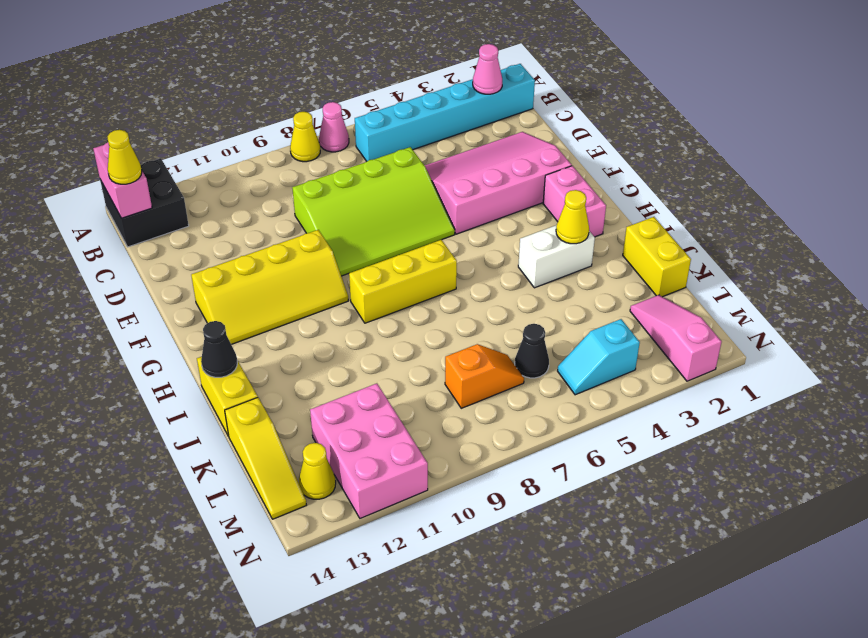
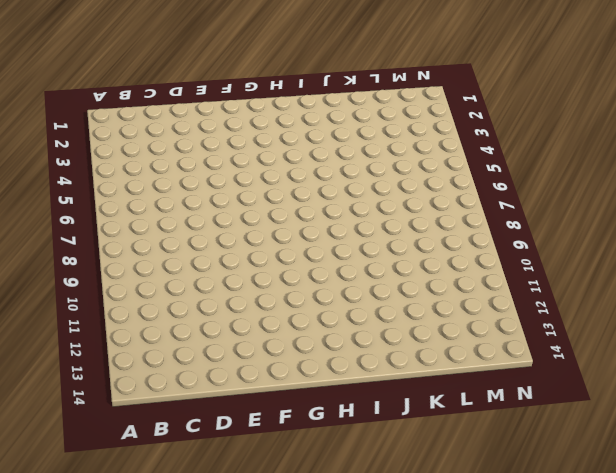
none -> pink 1x1 cone [319,102,349,152]
none -> yellow 1x1 cone [290,112,320,162]
none -> black 2x2 brick [100,158,189,247]

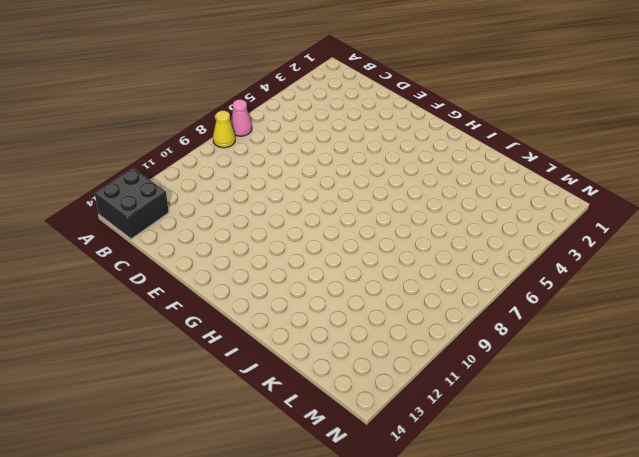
none -> cyan 1x6 brick [355,64,535,161]
none -> pink 3x4 slope [425,132,572,234]
none -> lime 3x4 slope [292,147,455,276]

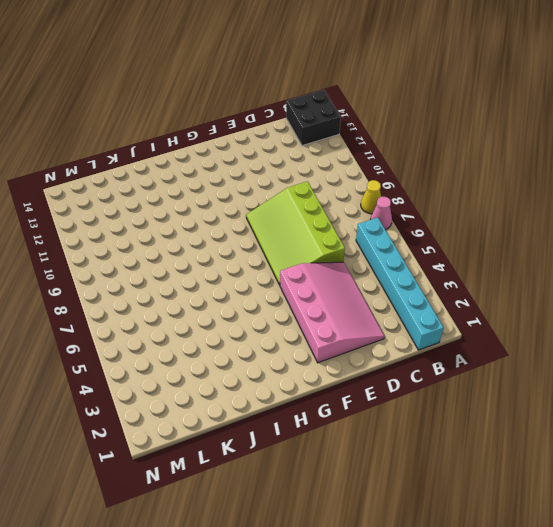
none -> yellow 2x4 slope [191,230,348,344]
none -> pink 1x2 brick [543,166,606,237]
none -> yellow 1x3 brick [349,240,457,323]

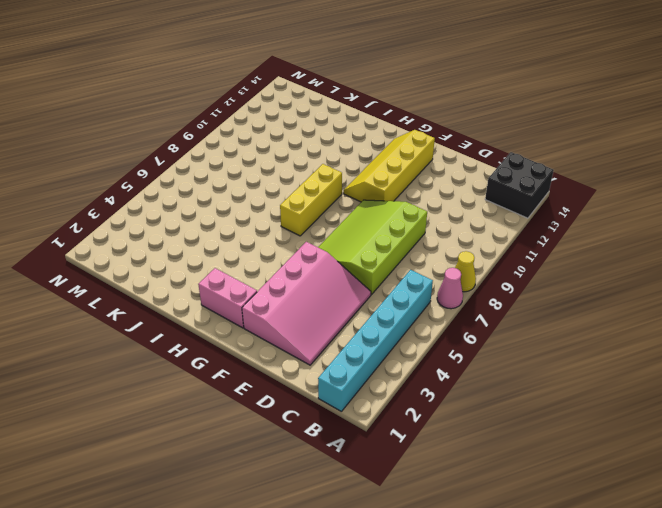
none -> white 1x2 brick [518,225,595,288]
none -> yellow 1x2 brick [197,357,258,436]
none -> yellow 1x2 brick [623,217,691,297]

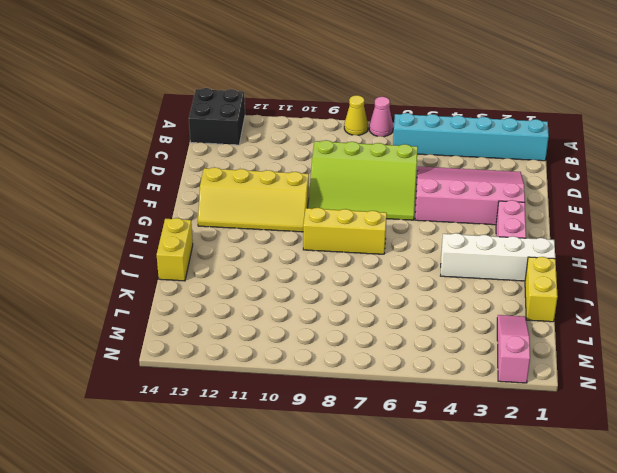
white 1x4 brick [441,233,555,281] -> white 1x2 brick [518,225,595,288]
none -> yellow 1x3 slope [225,398,306,519]
none -> black 1x1 cone [515,324,549,378]
none -> orange 1x2 slope [445,344,524,408]

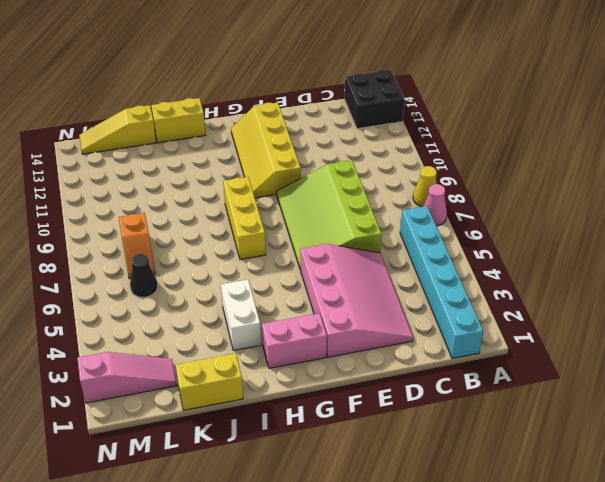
none -> pink 2x3 brick [310,384,428,518]
none -> cyan 1x2 slope [558,319,640,395]
none -> yellow 1x1 cone [299,443,336,499]

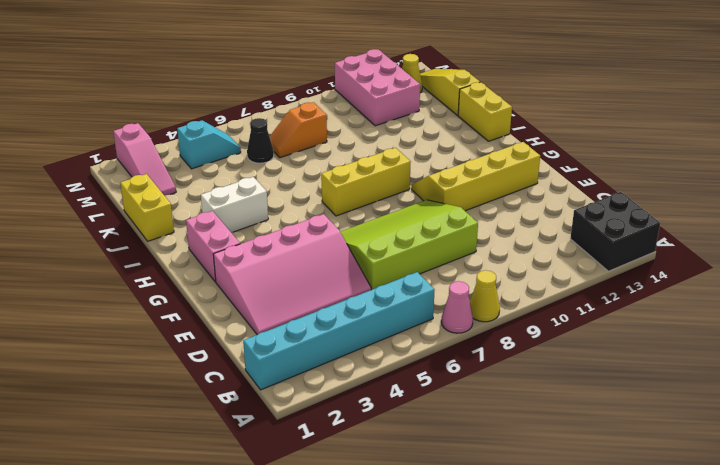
none -> pink 1x2 brick [93,142,152,218]
none -> pink 1x1 cone [473,44,502,94]
none -> yellow 1x1 cone [556,190,589,244]

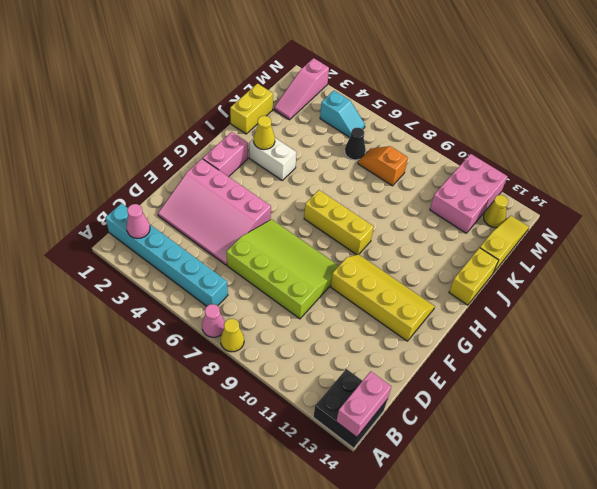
none -> black 1x1 cone [201,321,237,377]
none -> yellow 1x1 cone [107,130,142,184]

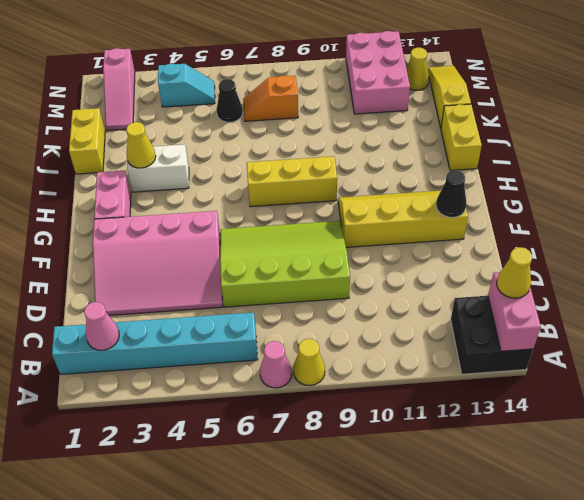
black 1x1 cone [436,170,466,217] -> black 1x1 cone moved to [201,321,237,377]

